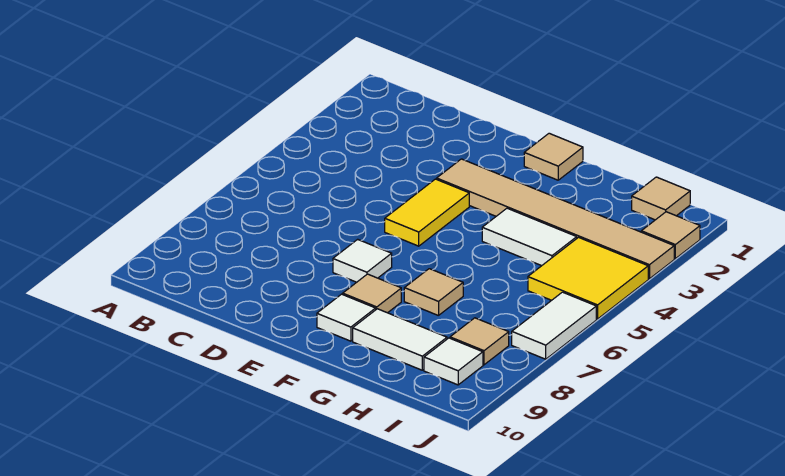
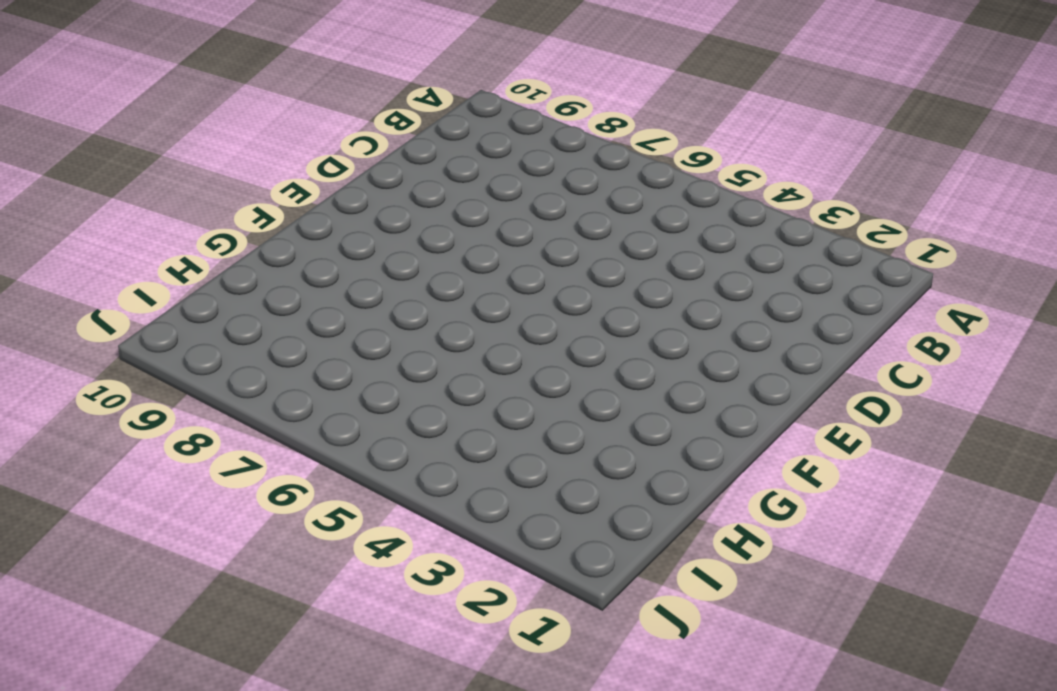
none -> tan 1x6 tile [437,159,674,279]
none -> yellow 1x2 tile [385,179,469,246]
none -> white 1x1 tile [333,239,392,282]

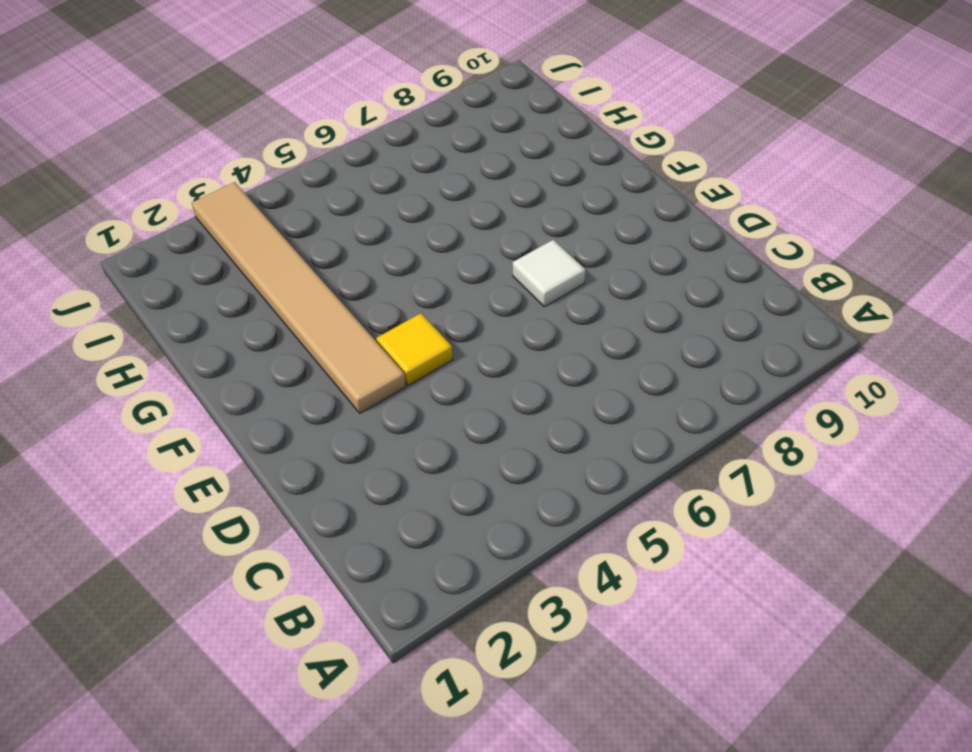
yellow 1x1 tile [376,313,453,386] -> yellow 1x2 tile [385,179,469,246]
none -> tan 1x1 tile [524,133,583,180]
none -> tan 1x1 tile [343,274,401,313]
none -> white 1x1 tile [317,294,376,341]

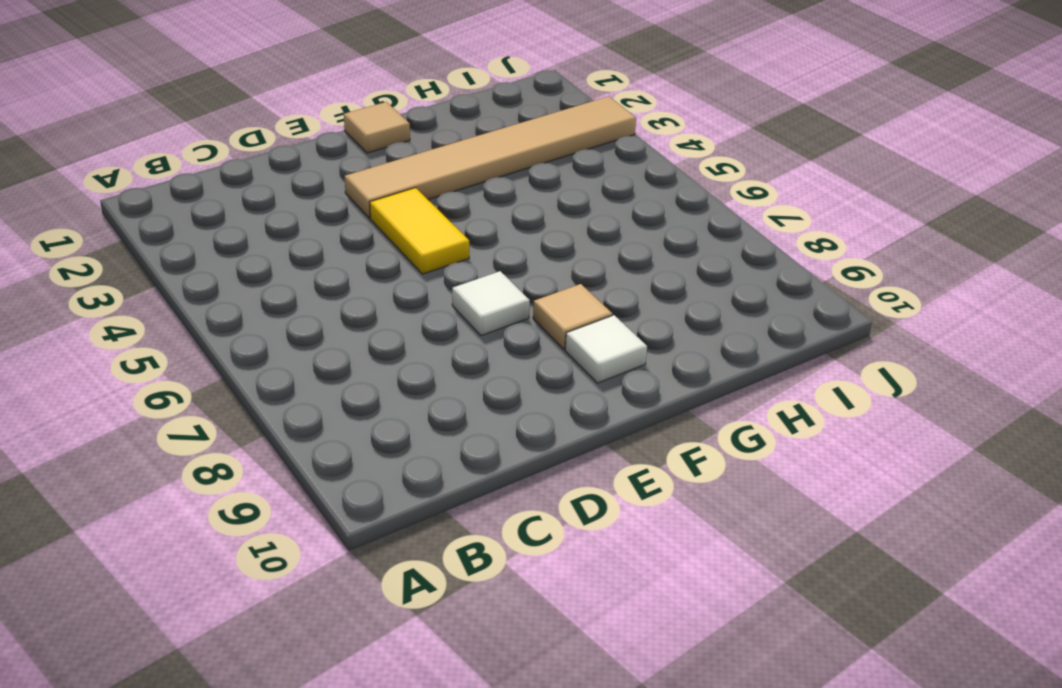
none -> white 1x2 tile [482,208,577,266]
none -> tan 1x1 tile [404,269,463,316]
none -> white 1x2 tile [353,309,447,370]

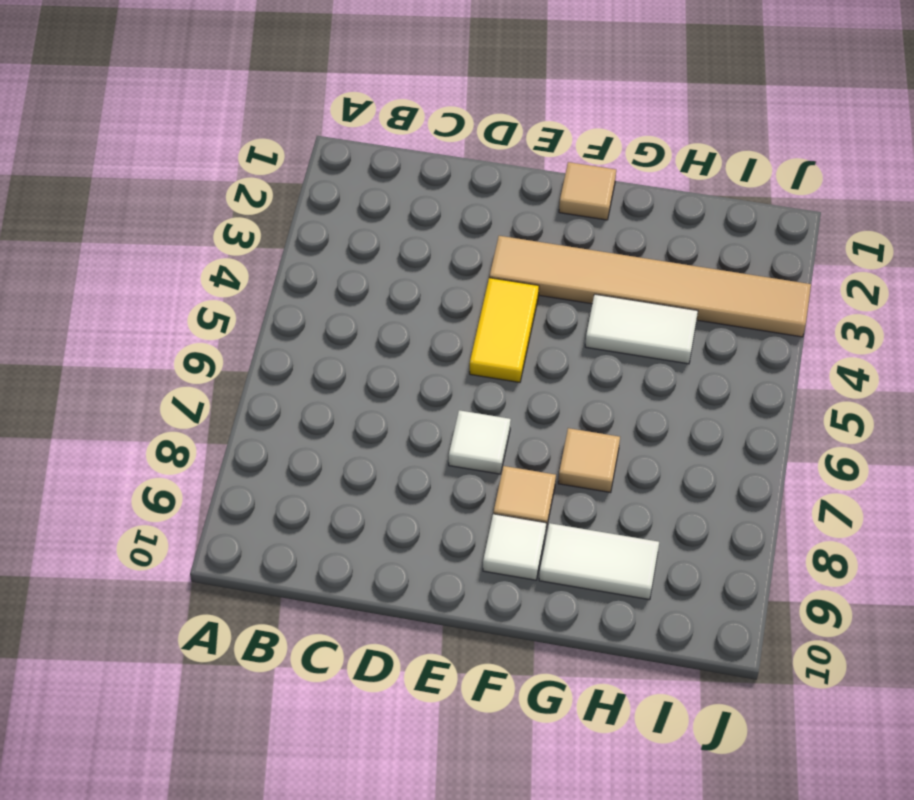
none -> tan 1x1 tile [632,177,690,220]
none -> yellow 2x2 tile [528,237,648,319]
none -> tan 1x1 tile [450,318,509,365]

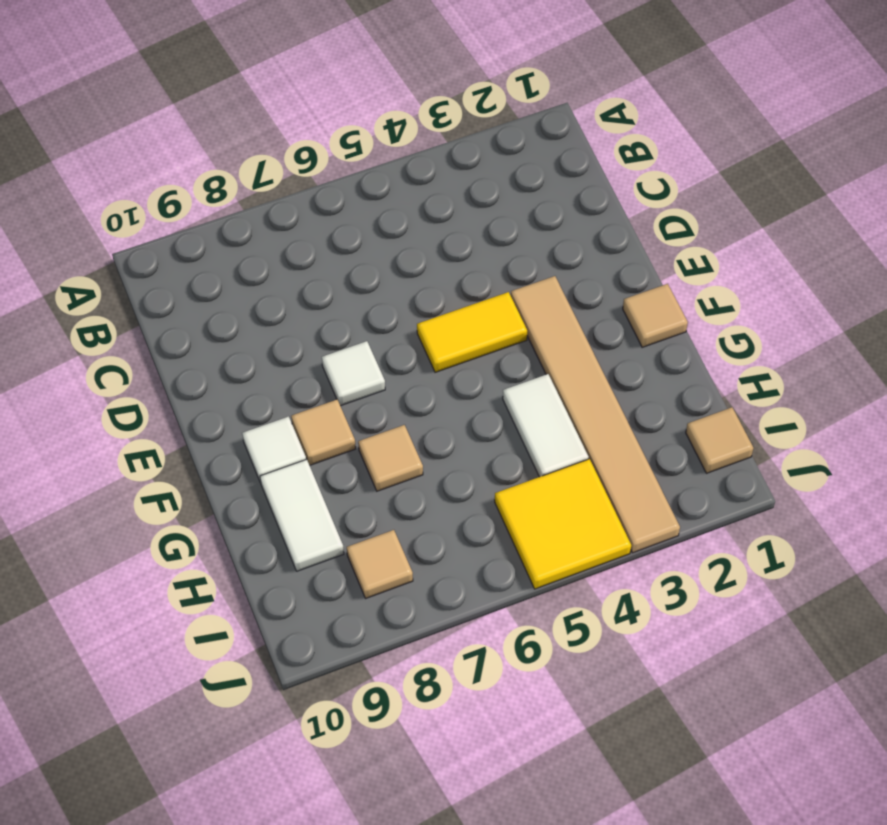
none -> white 1x1 tile [424,338,483,385]
none -> tan 1x1 tile [641,212,700,259]
none -> white 1x2 tile [512,292,596,359]

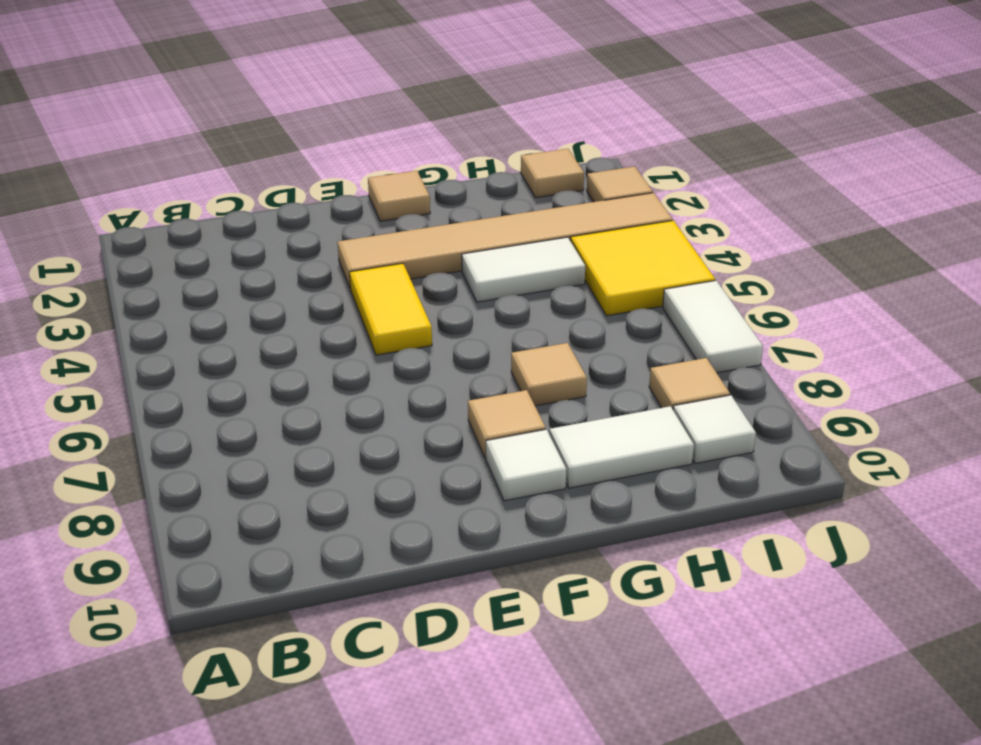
none -> white 1x1 tile [333,239,392,282]

